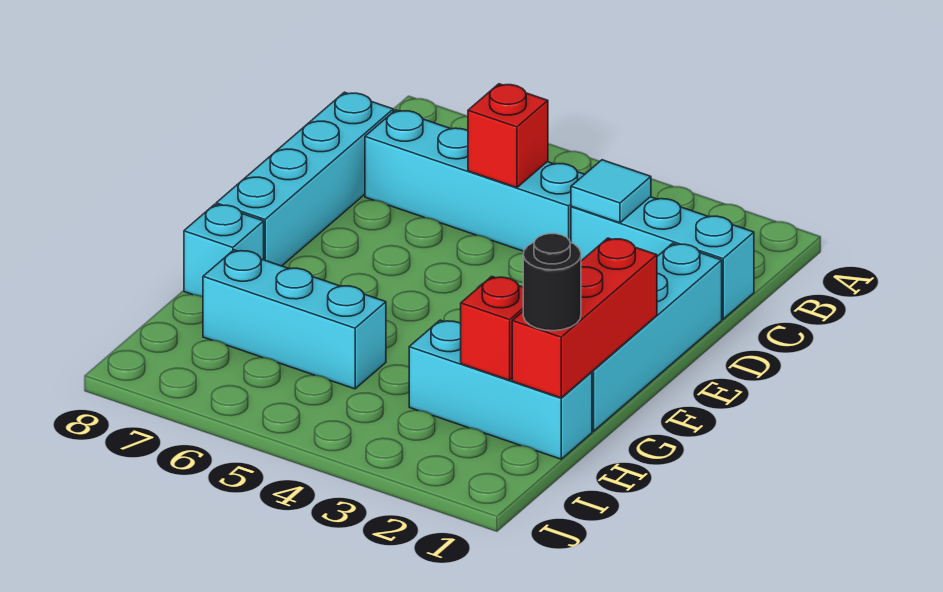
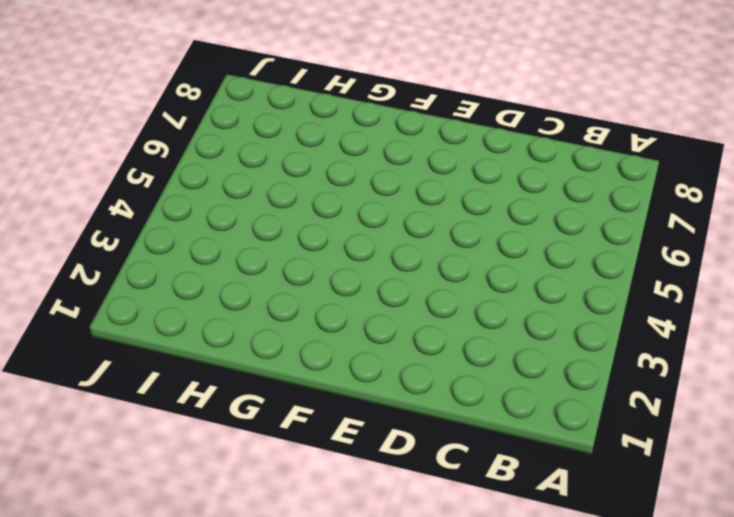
none -> cyan 1x3 brick [571,197,754,319]
none -> cyan 1x4 brick [365,110,585,251]
none -> cyan 1x4 brick [216,92,393,266]

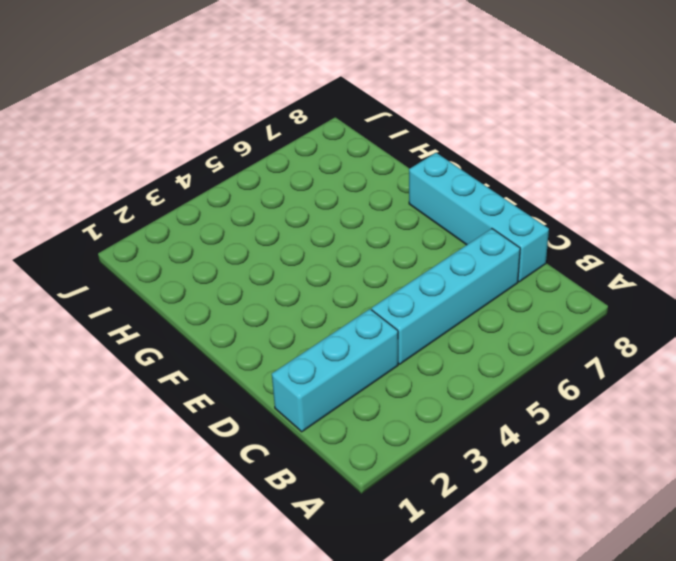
none -> cyan 1x4 brick [592,243,722,431]
none -> cyan 1x1 brick [184,204,264,297]
none -> cyan 1x3 brick [409,320,592,459]

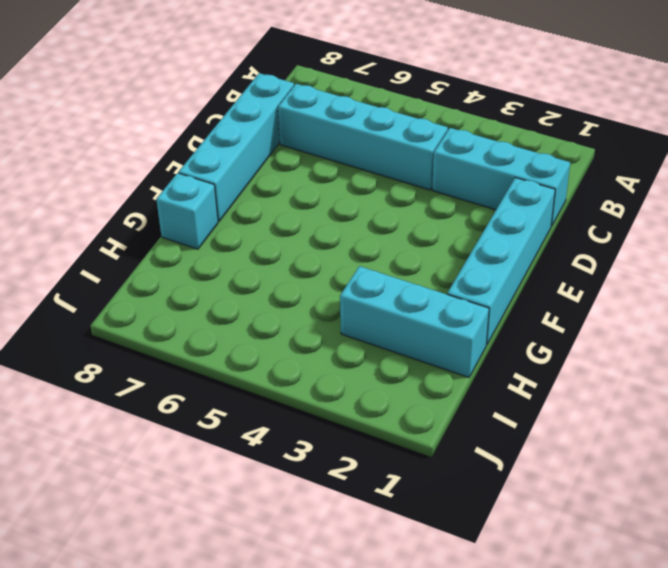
none -> cyan 1x3 brick [203,250,386,389]
none -> cyan 1x1 tile [571,160,651,223]
none -> red 1x1 brick [468,84,548,188]

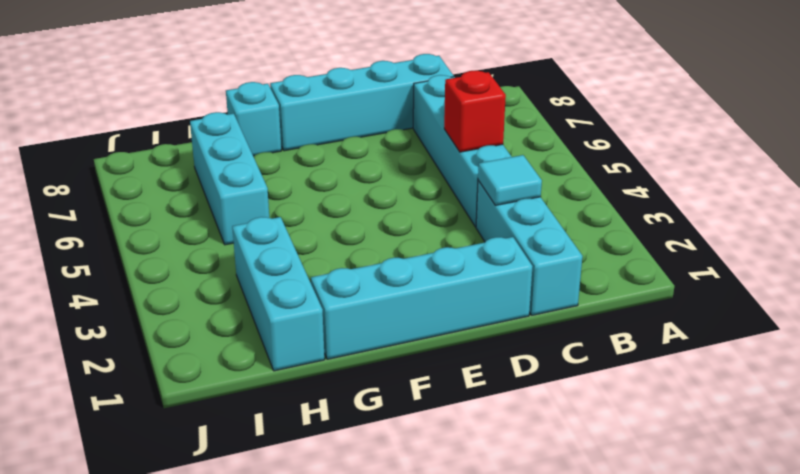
none -> red 1x3 brick [512,238,657,398]
none -> red 1x1 brick [461,276,523,380]
none -> black 1x1 round brick [523,234,581,331]

